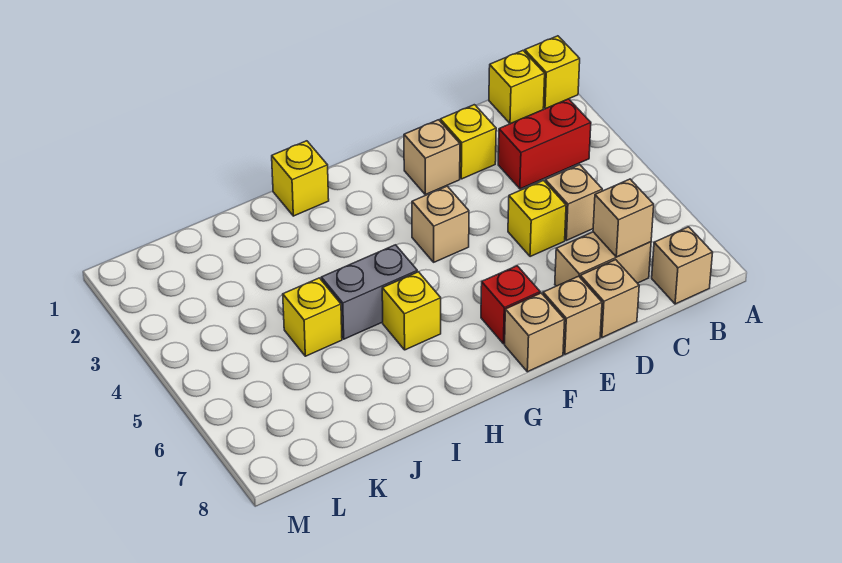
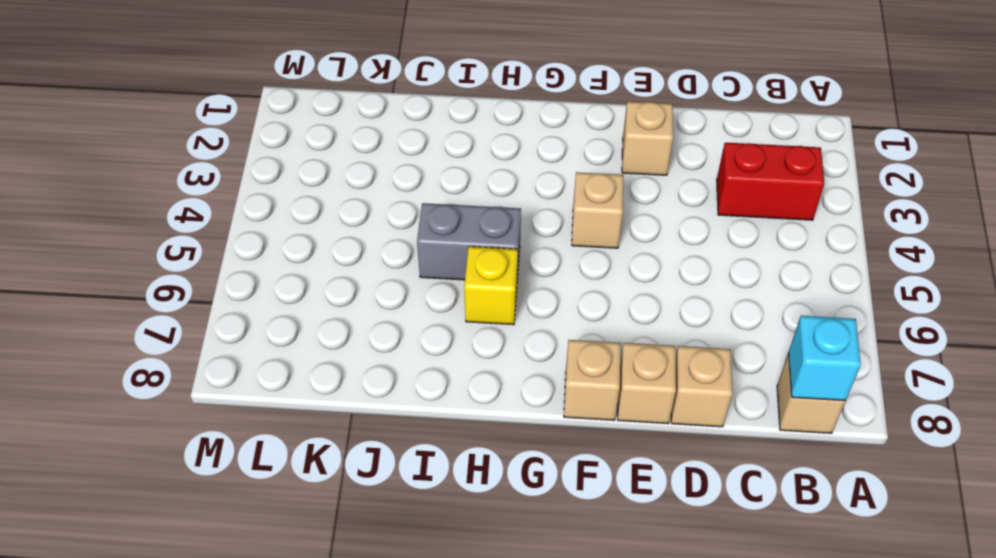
cyan 1x1 brick [789,316,861,401] -> none
none -> yellow 1x1 brick [525,36,580,109]
none -> yellow 1x1 brick [489,51,545,124]
none -> tan 1x1 brick [545,165,602,240]

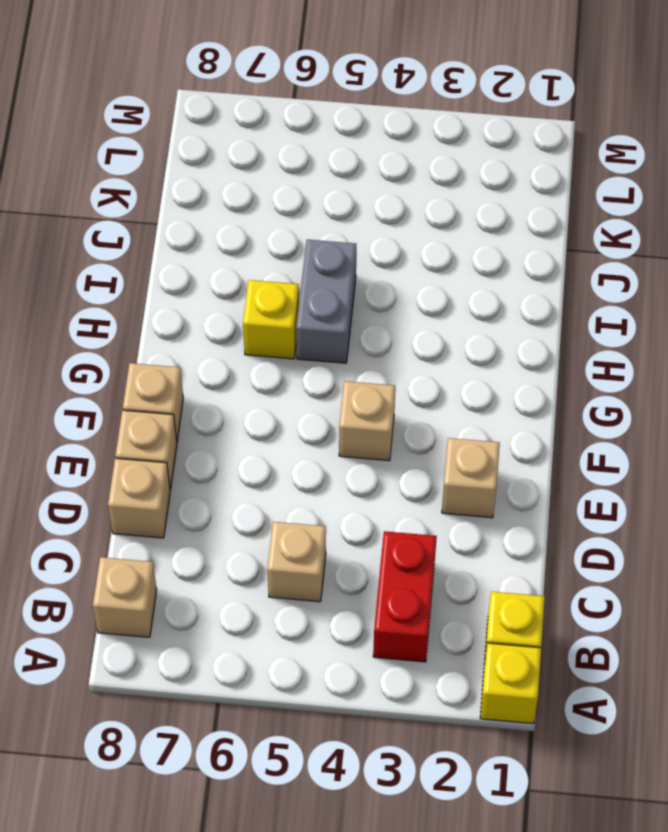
none -> tan 1x2 brick [555,232,651,286]
none -> yellow 1x1 brick [440,105,496,179]
none -> yellow 1x1 brick [508,180,566,257]

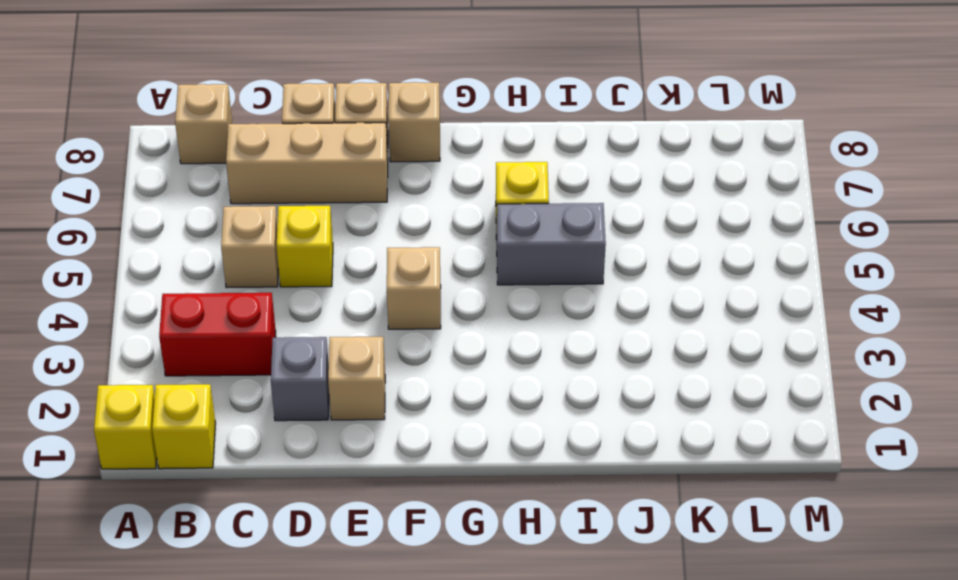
tan 1x3 brick [226,123,388,204] -> tan 1x2 brick [555,232,651,286]
grey 1x1 brick [271,337,329,421] -> yellow 1x1 brick [440,105,496,179]
none -> red 1x1 brick [481,266,540,344]
none -> yellow 1x1 brick [272,141,329,216]
none -> yellow 1x1 brick [283,278,342,356]

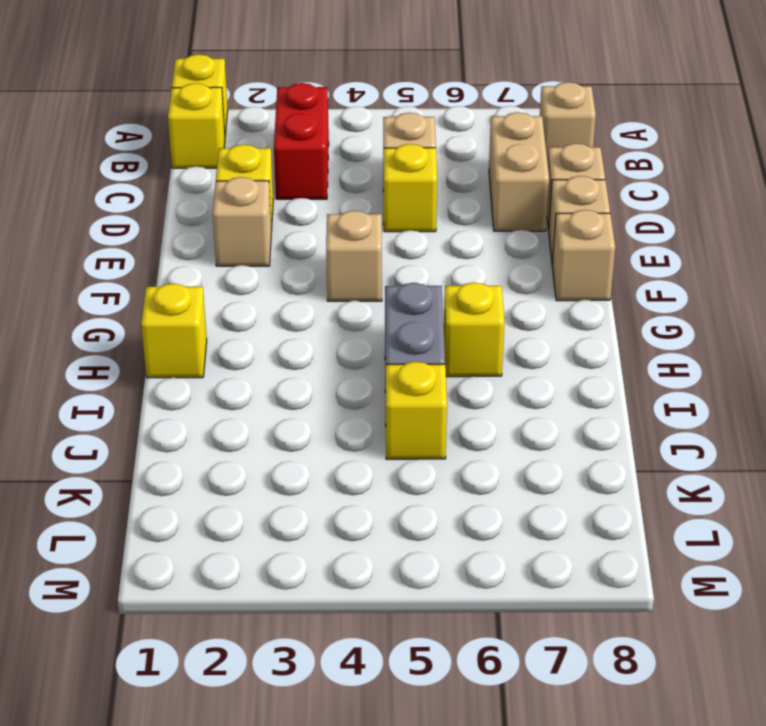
none -> red 1x1 brick [481,266,540,344]
none -> tan 1x1 brick [593,179,654,257]

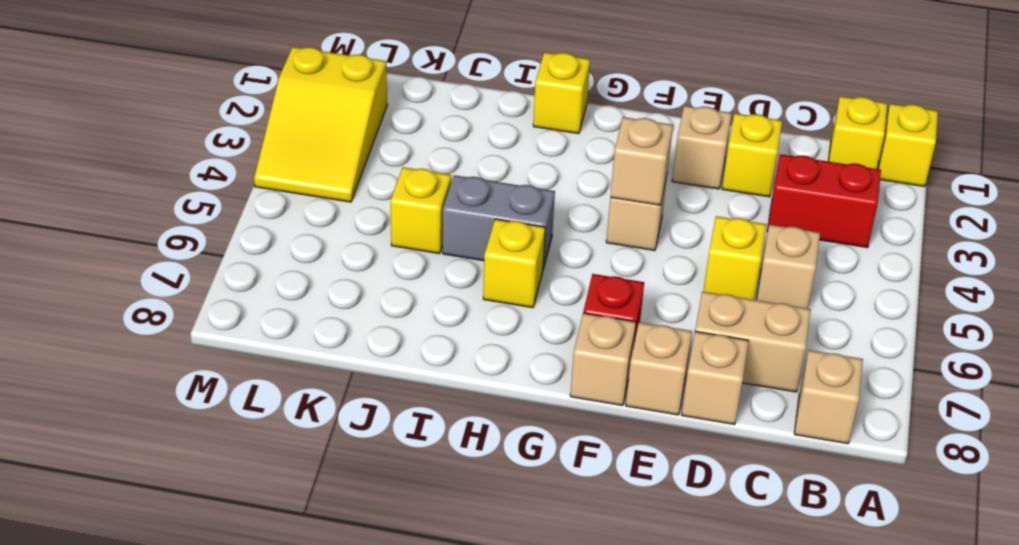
tan 1x1 brick [610,117,673,205] -> tan 1x1 brick moved to [593,179,654,257]
yellow 2x3 slope [254,47,387,202] -> none

